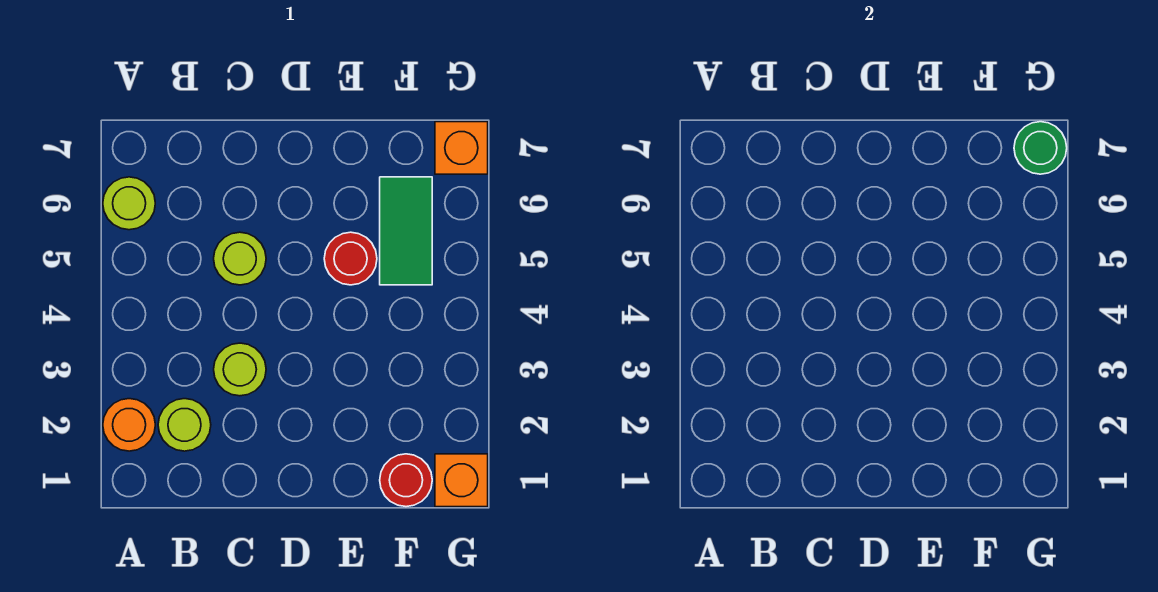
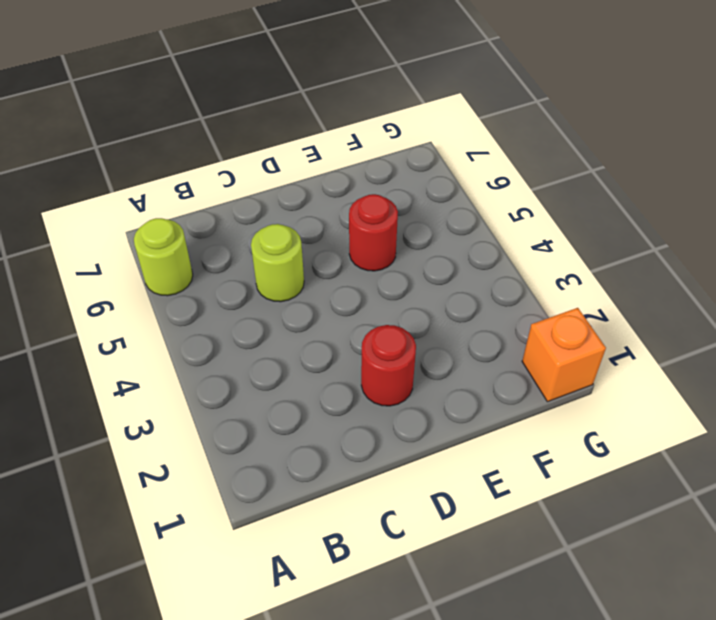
red 1x1 round brick [361,325,416,406] -> red 1x1 round brick moved to [380,454,432,507]
none -> orange 1x1 round brick [103,399,155,451]
none -> lime 1x1 round brick [158,399,211,451]

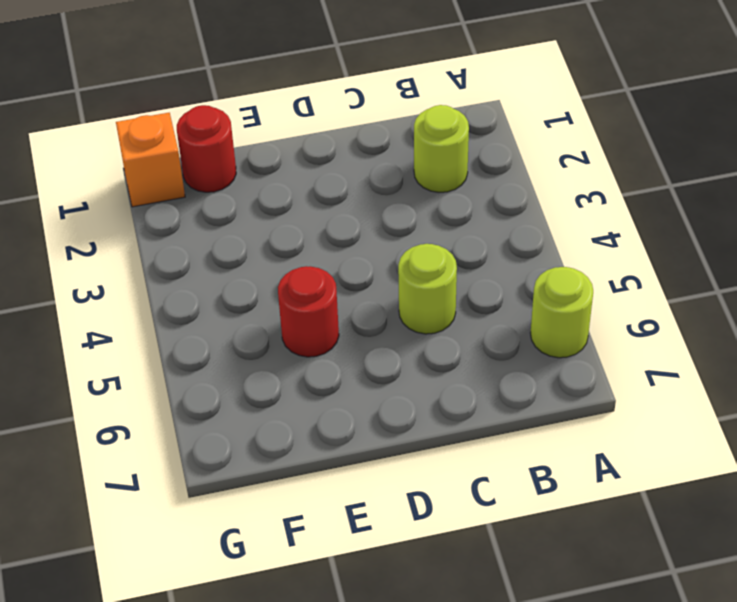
none -> orange 1x1 round brick [103,399,155,451]
none -> lime 1x1 round brick [214,343,266,396]

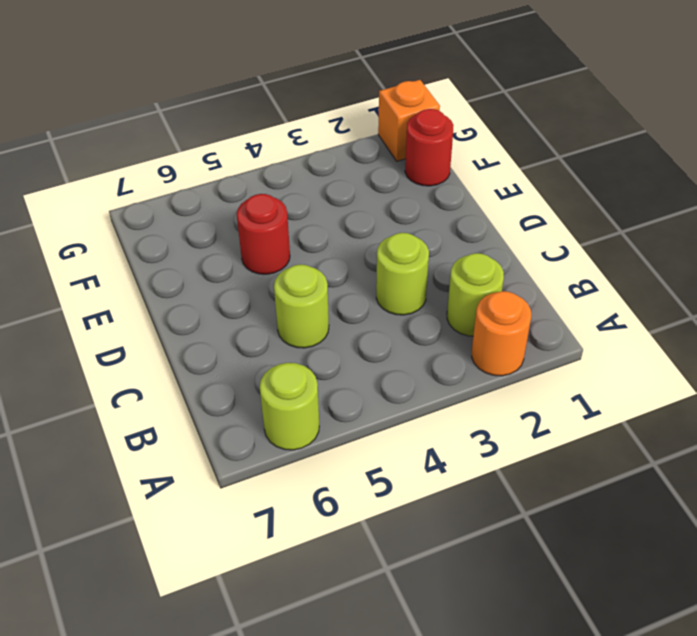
none -> green 1x2 tile [380,177,432,285]
none -> orange 1x1 brick [435,122,488,174]

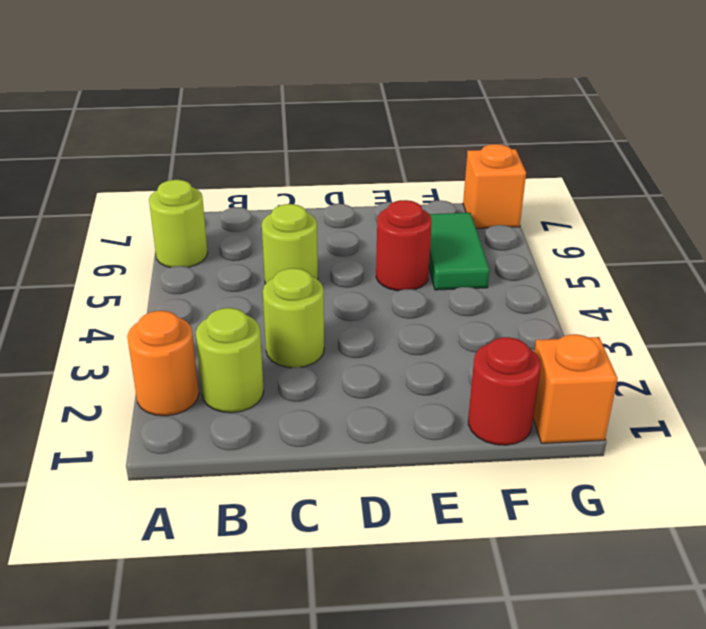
none -> green 1x1 round brick [1014,122,1067,174]

